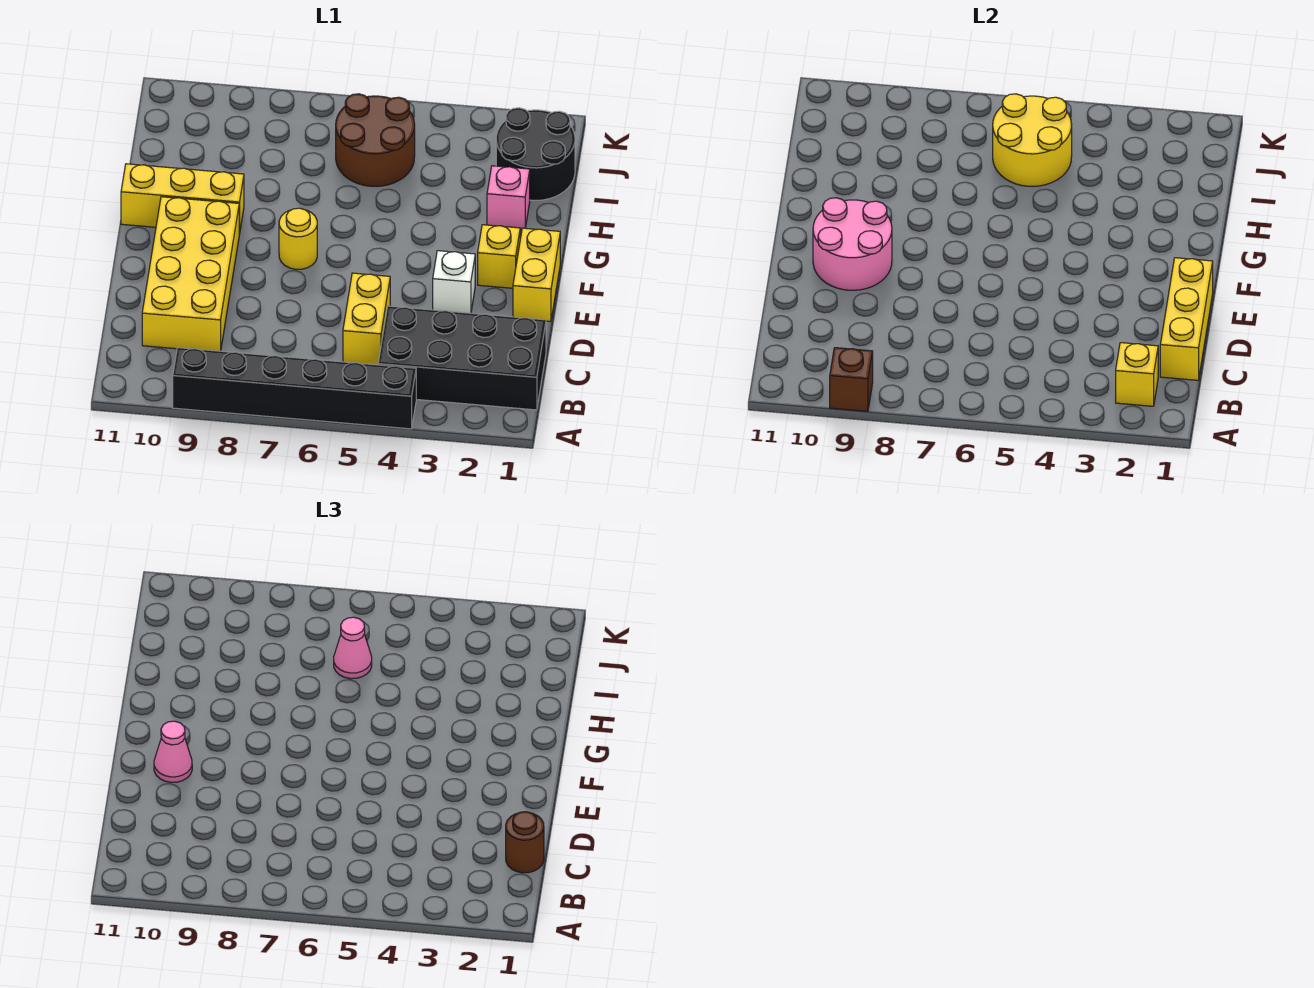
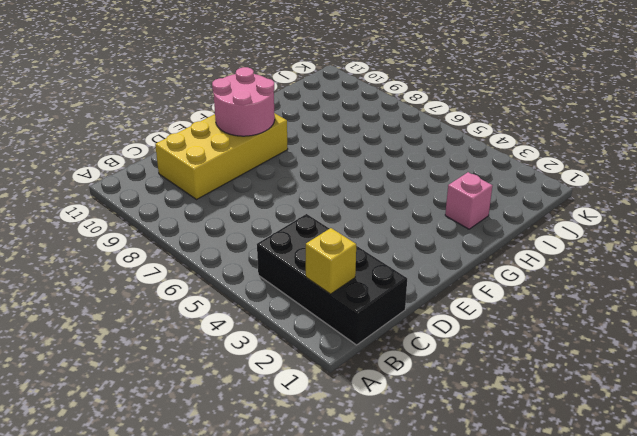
none -> black 1x6 brick [173,348,416,429]
none -> yellow 1x2 brick [343,273,390,365]
none -> yellow 1x2 brick [513,228,560,322]

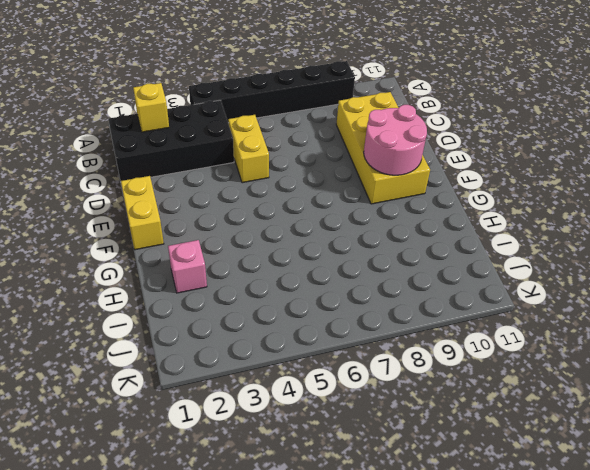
none -> white 1x1 brick [433,251,475,313]
none -> yellow 1x1 brick [478,225,520,288]
none -> yellow 1x1 round brick [279,208,317,269]

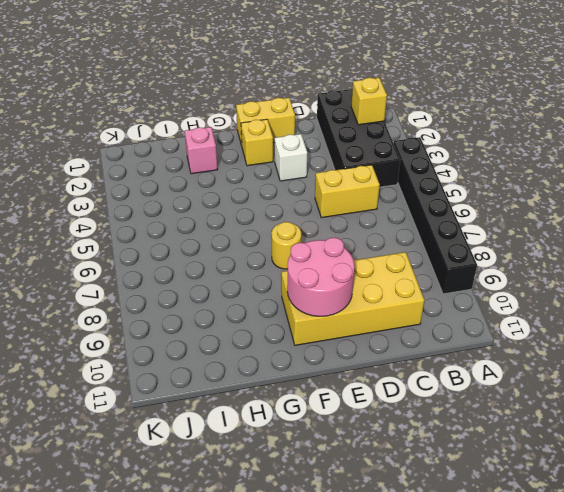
none -> yellow 1x3 brick [121,164,244,234]
none -> black 2x2 round brick [496,108,575,200]
none -> brown 2x2 round brick [336,94,415,186]

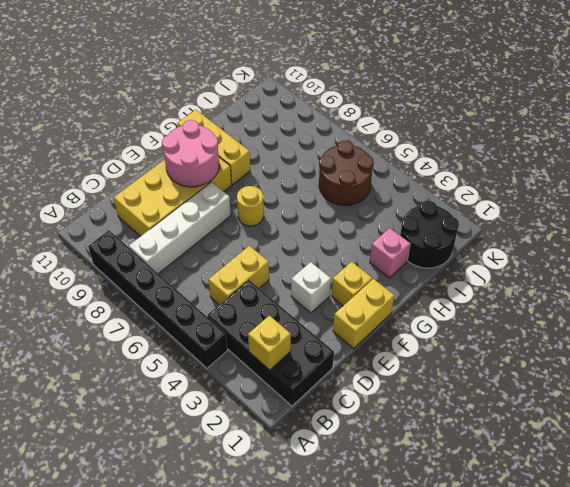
white 1x4 brick [129,182,231,274] -> none
none -> brown 1x1 brick [830,348,873,411]
none -> yellow 1x3 brick [1160,258,1213,380]
none -> yellow 2x2 round brick [993,94,1072,186]

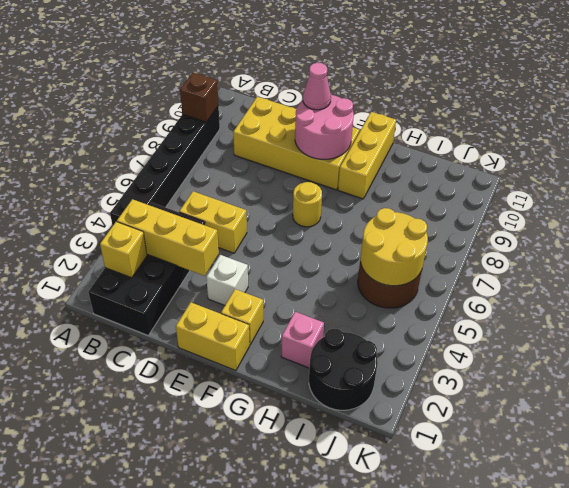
yellow 1x3 brick [117,199,219,276] -> yellow 1x3 brick moved to [1160,258,1213,380]
none -> brown 1x1 round brick [506,812,544,873]
none -> pink 1x1 cone [334,617,372,679]

